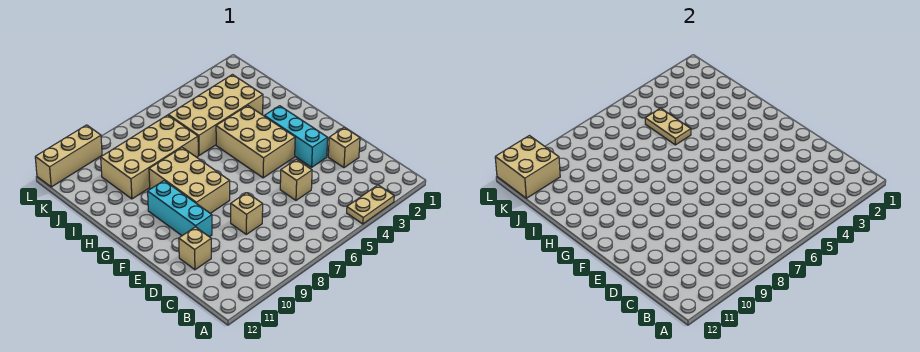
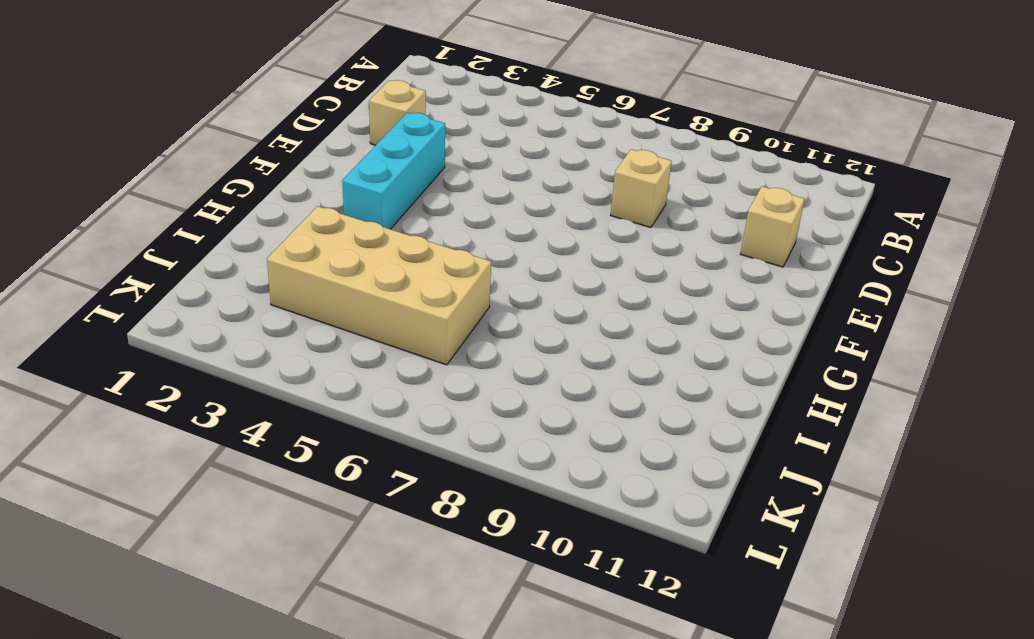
none -> tan 1x2 plate [347,185,394,224]
none -> tan 1x1 brick [280,159,312,200]
none -> cyan 1x3 brick [148,181,212,237]

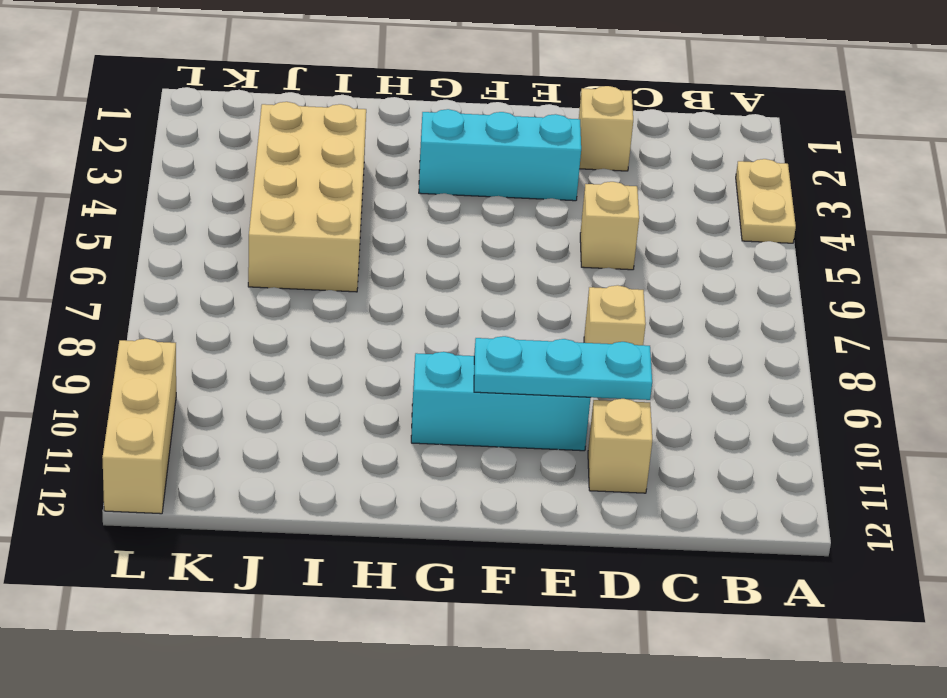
cyan 1x3 plate [474,336,652,400] -> none
none -> tan 2x3 brick [216,105,295,178]
none -> tan 2x3 brick [149,148,230,213]
none -> tan 2x4 brick [101,115,198,199]

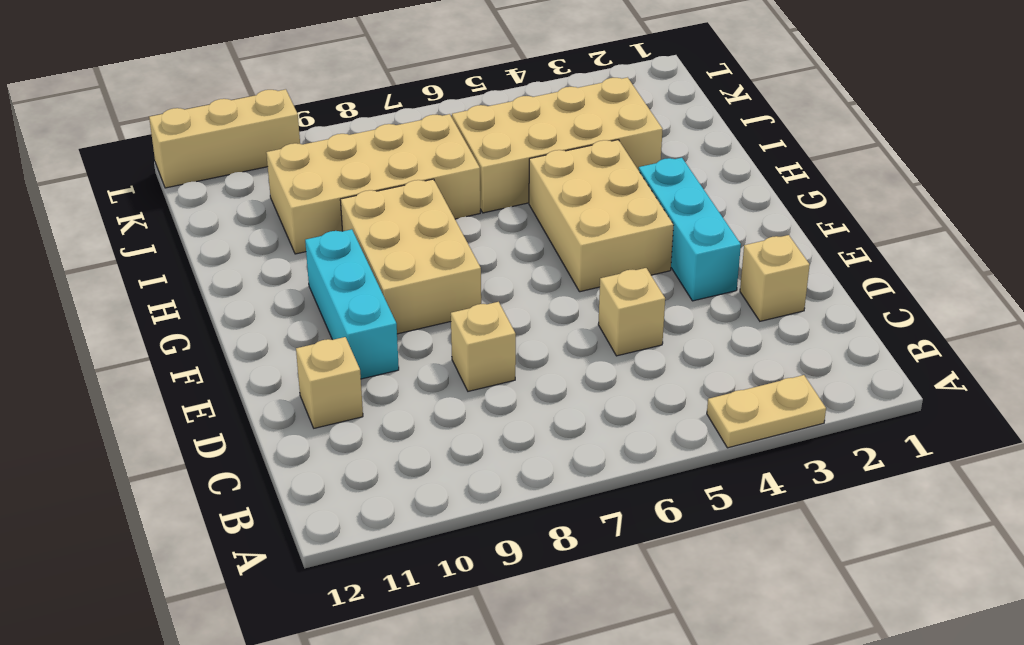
none -> tan 1x2 plate [645,108,691,145]
none -> tan 2x2 brick [495,136,560,198]

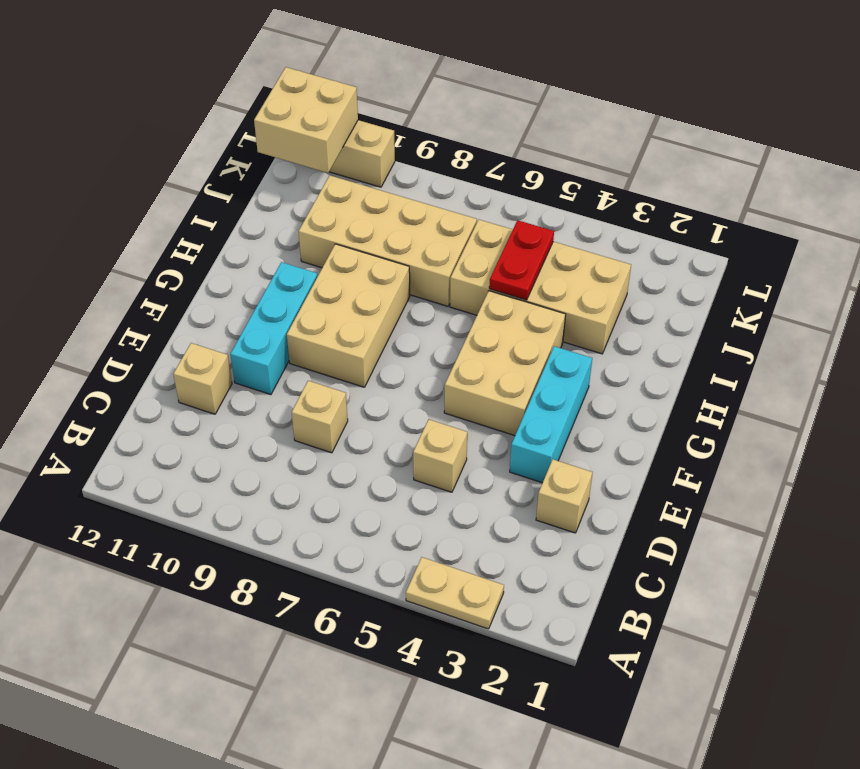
red 1x2 plate [489,220,554,300] -> tan 1x2 plate [645,108,691,145]

